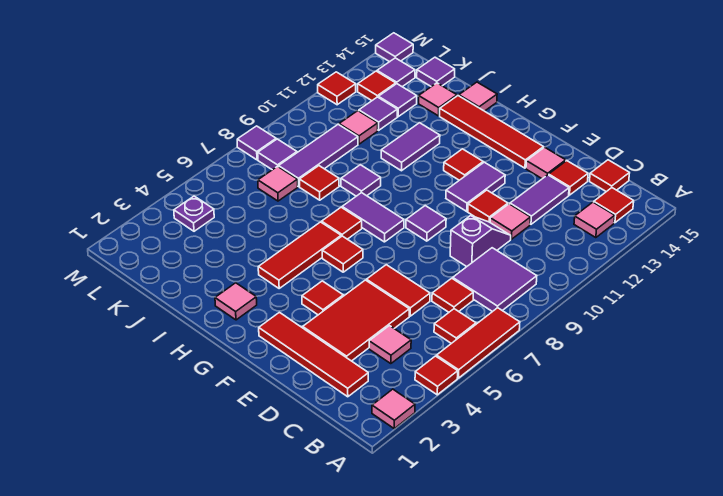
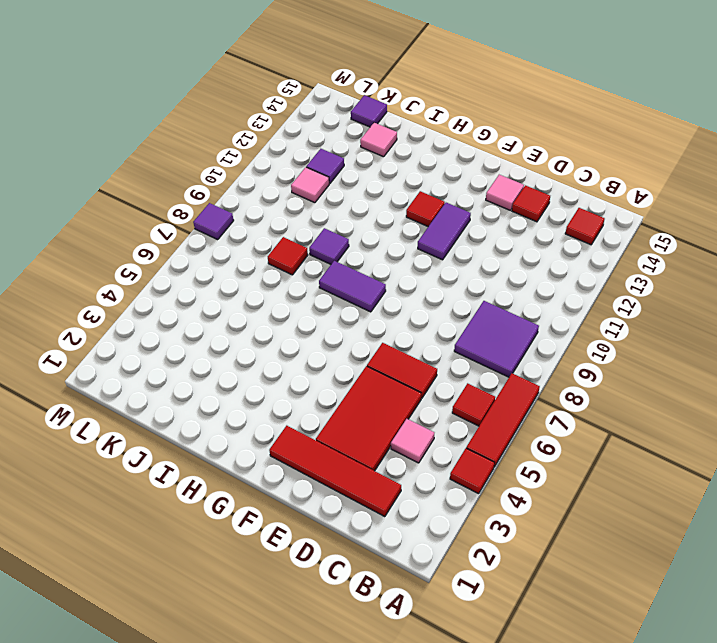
none -> pink 1x1 tile [372,389,415,429]
none -> pink 1x1 tile [574,202,615,238]
none -> red 1x1 tile [432,278,473,312]
none -> red 1x1 tile [590,160,629,192]

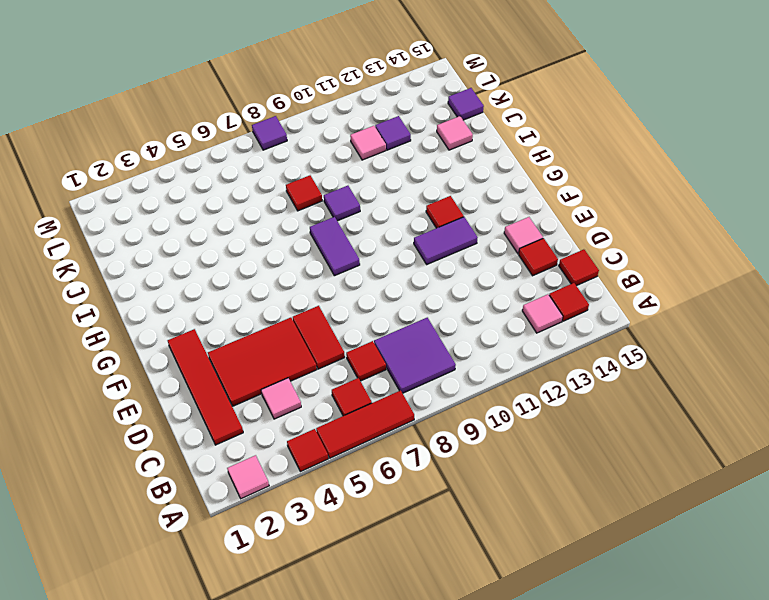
none -> purple 1x2 slope [450,216,511,267]
none -> pink 1x1 tile [490,204,531,239]
none -> purple 1x2 tile [510,175,569,224]
none -> red 1x1 tile [468,190,508,222]

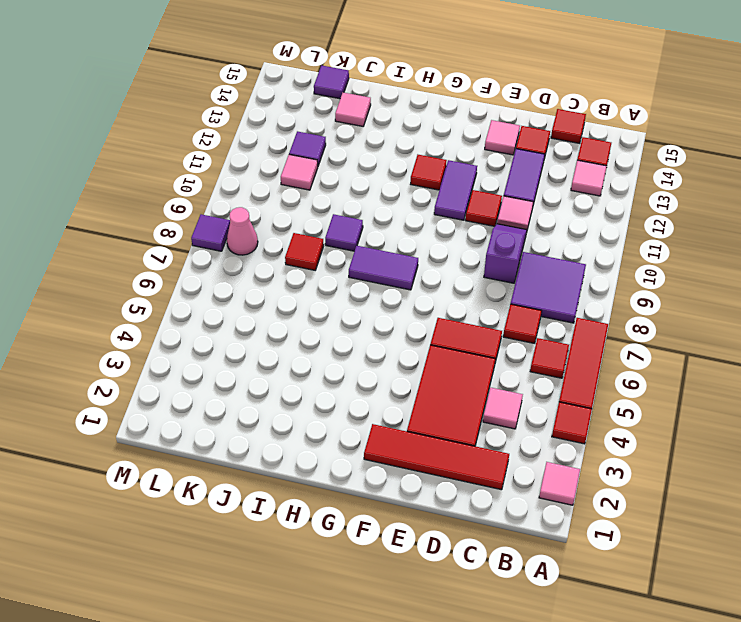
pink 1x1 cone [227,207,258,255] -> purple 1x1 tile [258,139,297,170]
none -> red 1x1 tile [302,281,343,315]
none -> purple 1x1 tile [406,206,446,241]
none -> red 1x4 tile [440,96,543,168]
none -> red 1x1 tile [322,236,363,272]

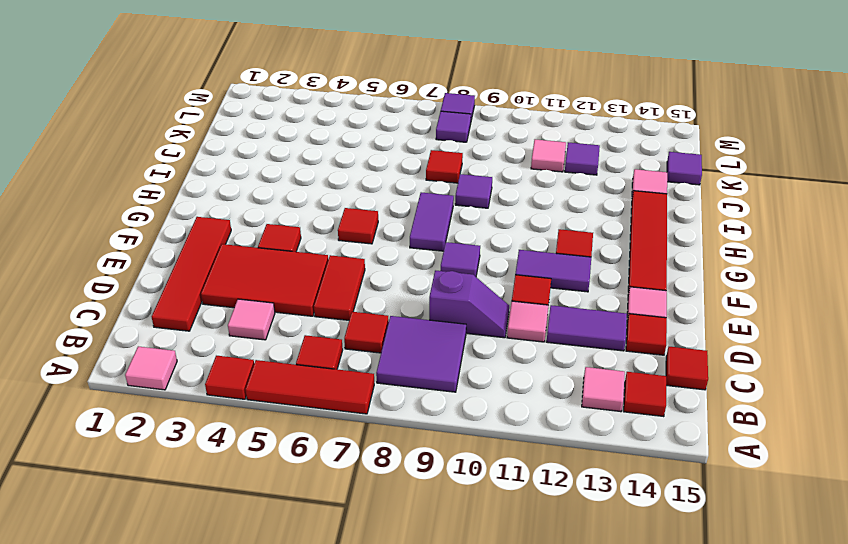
none -> pink 1x1 tile [215,283,257,320]
none -> red 1x3 tile [258,222,341,288]
none -> red 1x1 tile [322,207,362,239]
none -> purple 1x2 tile [381,123,440,171]

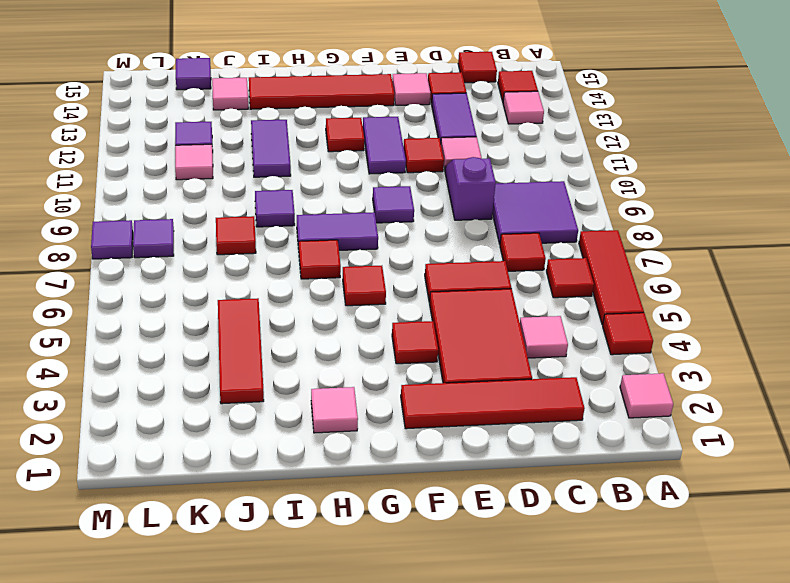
red 1x3 tile [218,298,264,404] -> red 1x3 tile moved to [258,222,341,288]
none -> pink 1x1 tile [459,82,497,111]
none -> pink 1x1 tile [258,166,298,201]
none -> purple 1x3 tile [279,124,358,187]
none -> purple 1x1 tile [378,84,417,117]

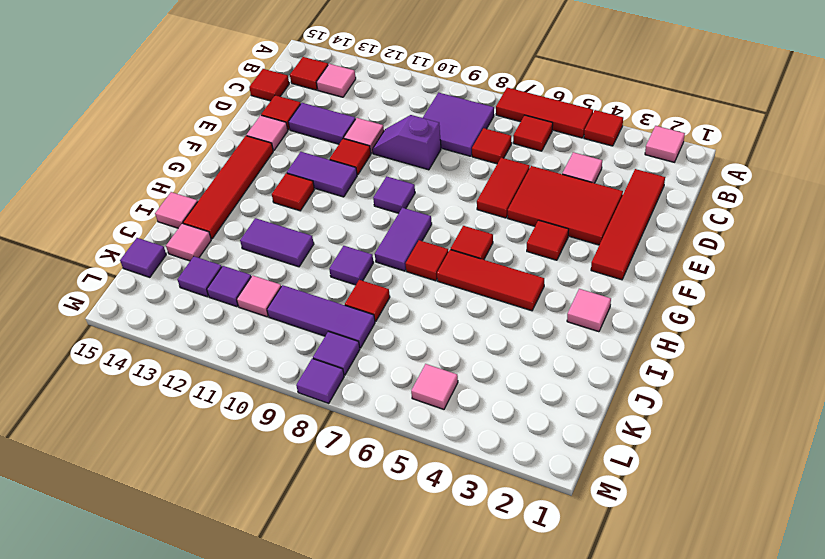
pink 1x1 tile [411,364,458,409] -> pink 1x1 tile moved to [258,166,298,201]
none -> purple 1x1 plate [174,196,214,231]
none -> red 1x1 tile [358,71,396,101]
none -> purple 1x1 tile [377,58,415,87]
none -> red 1x1 tile [318,72,356,105]

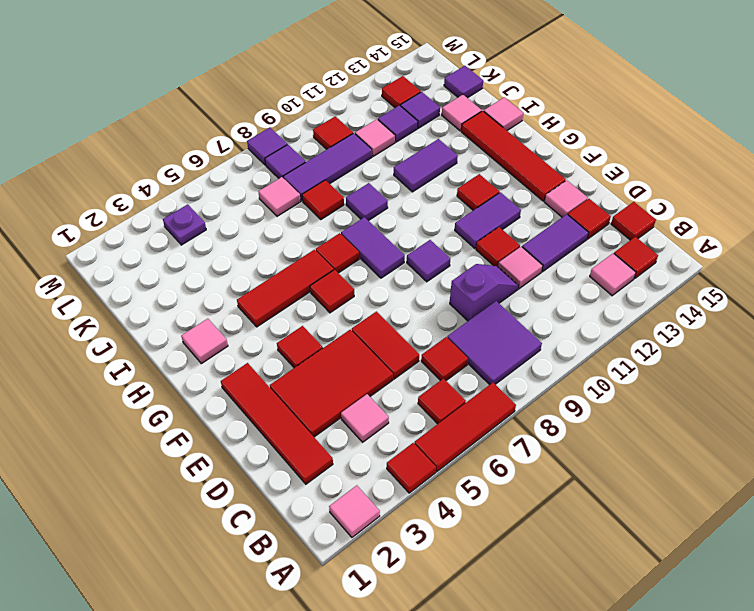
red 1x1 tile [313,116,353,149] -> red 1x1 tile moved to [318,72,356,105]
none -> purple 1x1 tile [377,58,415,87]
none -> purple 1x1 tile [376,33,413,62]

